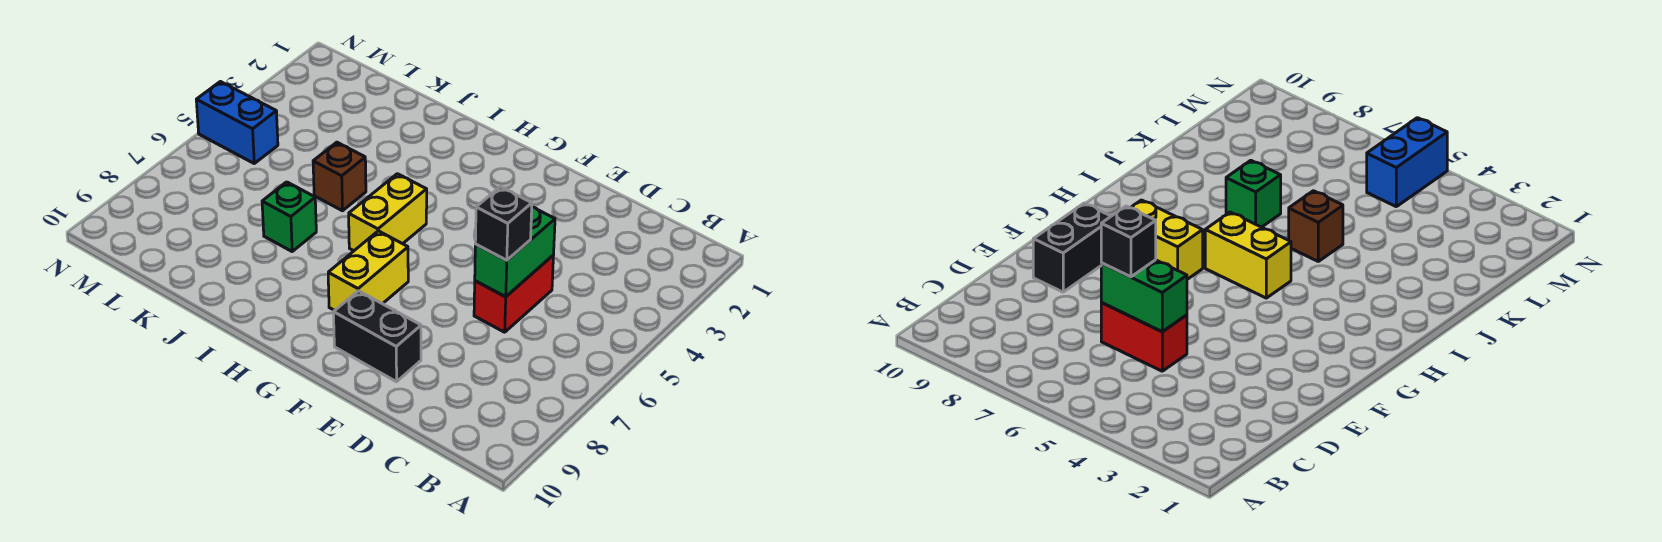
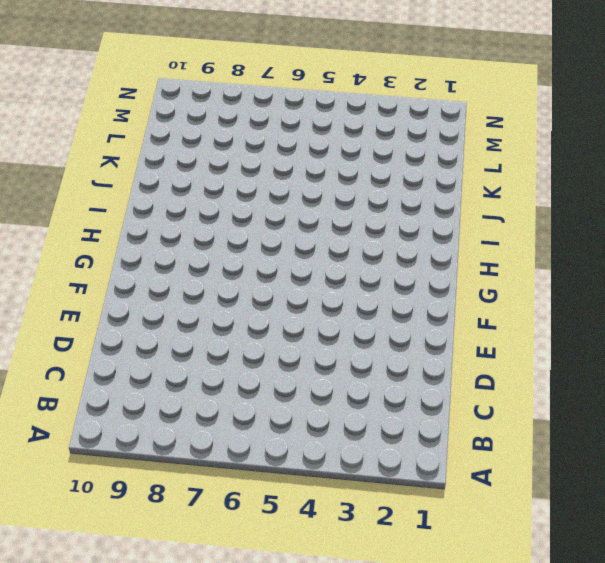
none -> red 1x2 brick [474,255,554,332]
none -> black 1x2 brick [333,291,421,382]

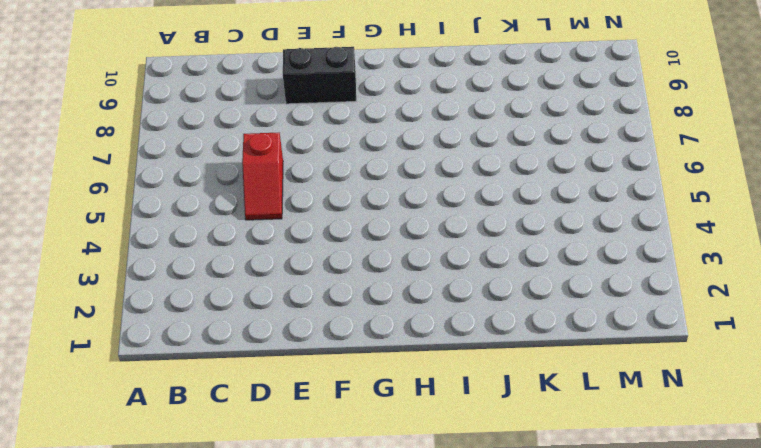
red 1x2 slope [242,133,283,220] -> red 1x2 brick [474,255,554,332]
none -> yellow 1x2 brick [328,231,408,310]
none -> yellow 1x2 brick [349,174,427,251]

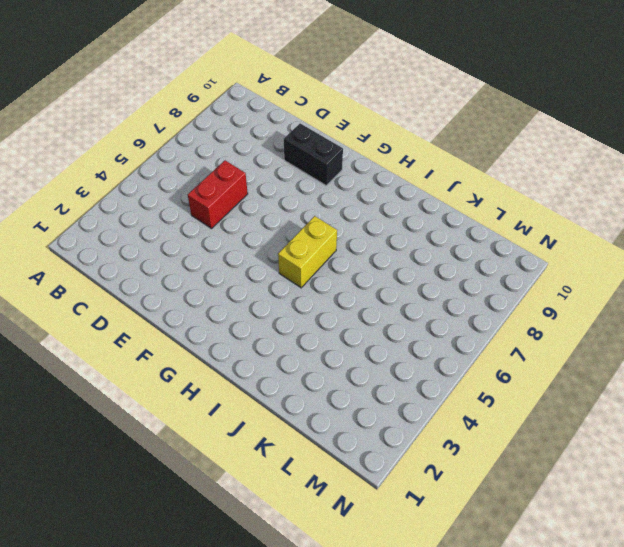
none -> yellow 1x2 brick [328,231,408,310]
none -> brown 1x1 brick [313,142,366,211]

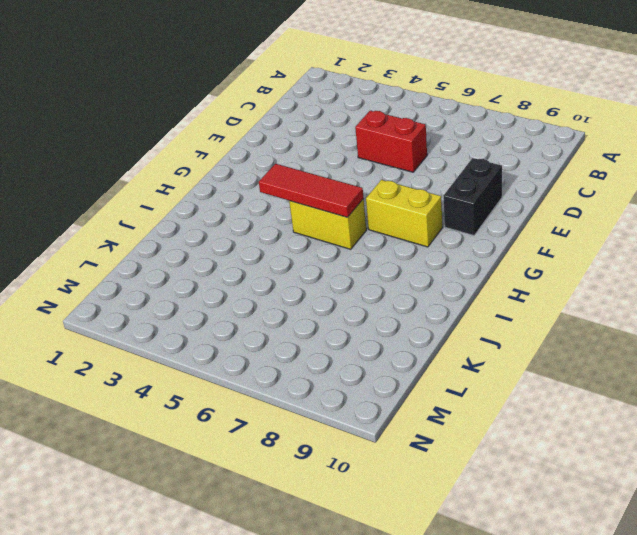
red 1x3 tile [259,164,364,217] -> none
none -> brown 1x1 brick [313,142,366,211]
none -> green 1x1 brick [262,182,316,251]

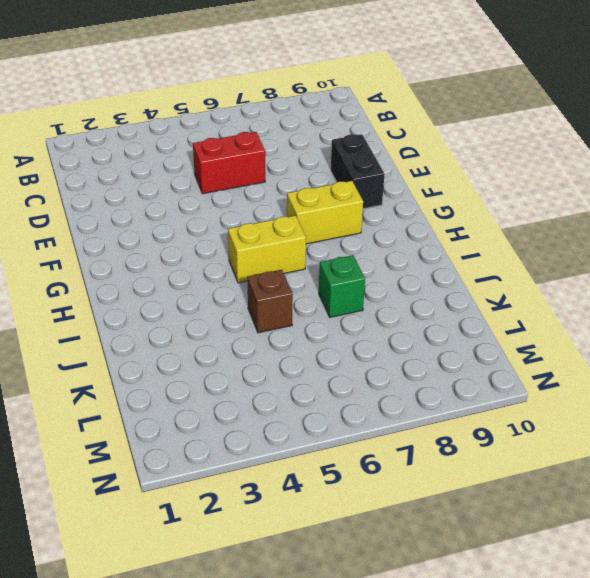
none -> blue 1x2 brick [196,82,278,163]
none -> green 1x2 brick [475,207,555,297]

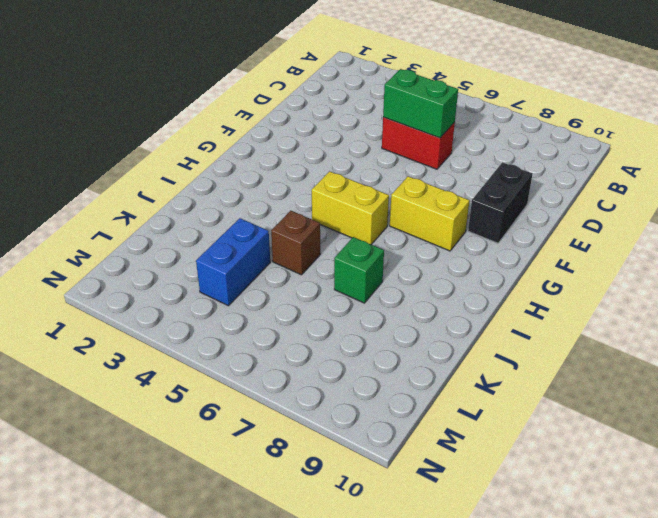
blue 1x2 brick [196,218,270,306] -> blue 1x2 brick moved to [196,82,278,163]
none -> black 1x1 brick [475,187,532,260]

